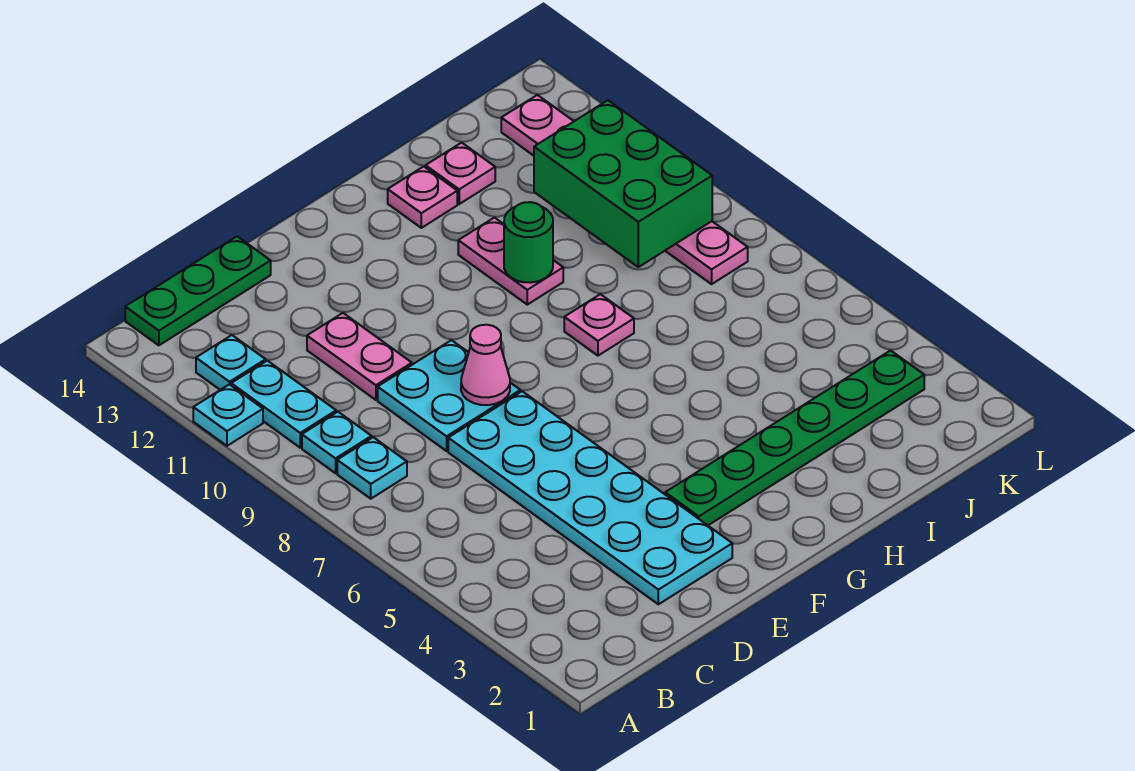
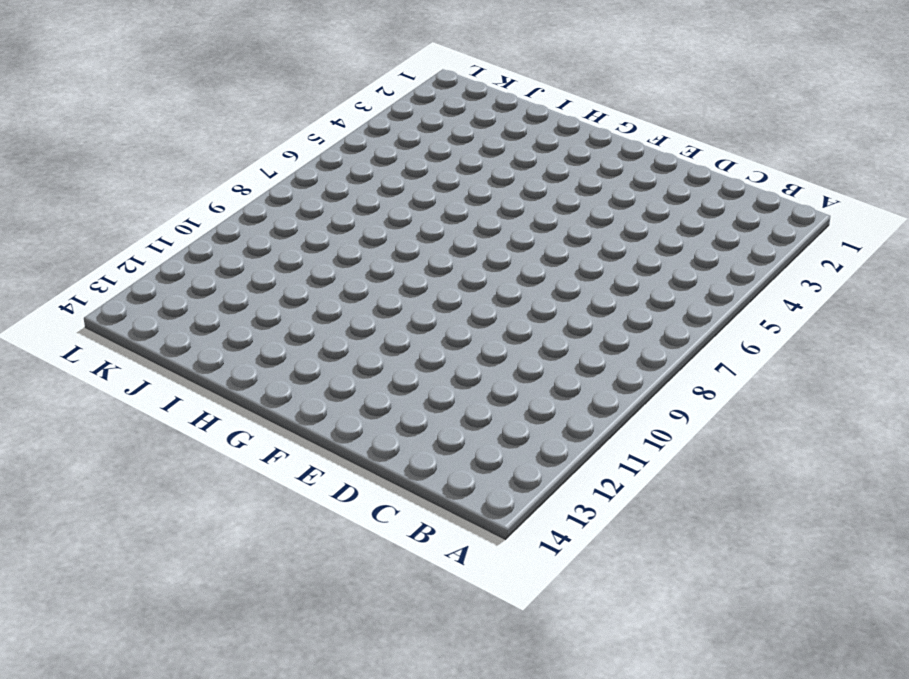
none -> cyan 1x1 plate [193,384,263,446]
none -> cyan 1x1 plate [337,437,407,499]
none -> cyan 1x1 plate [302,412,372,473]

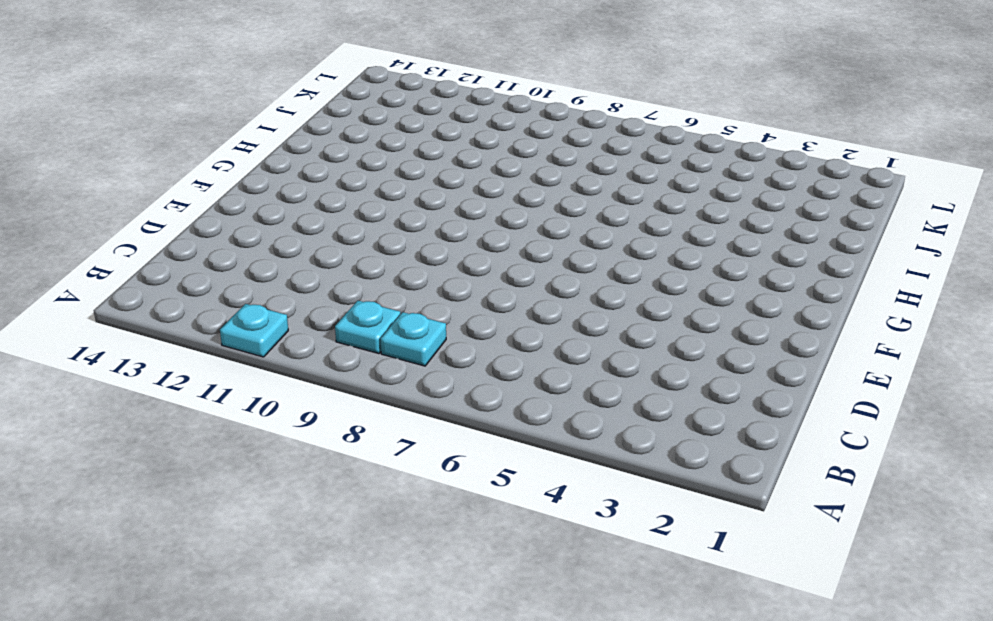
none -> cyan 1x2 plate [231,361,336,448]
none -> cyan 1x1 plate [196,335,266,390]
none -> green 1x3 plate [125,236,271,345]

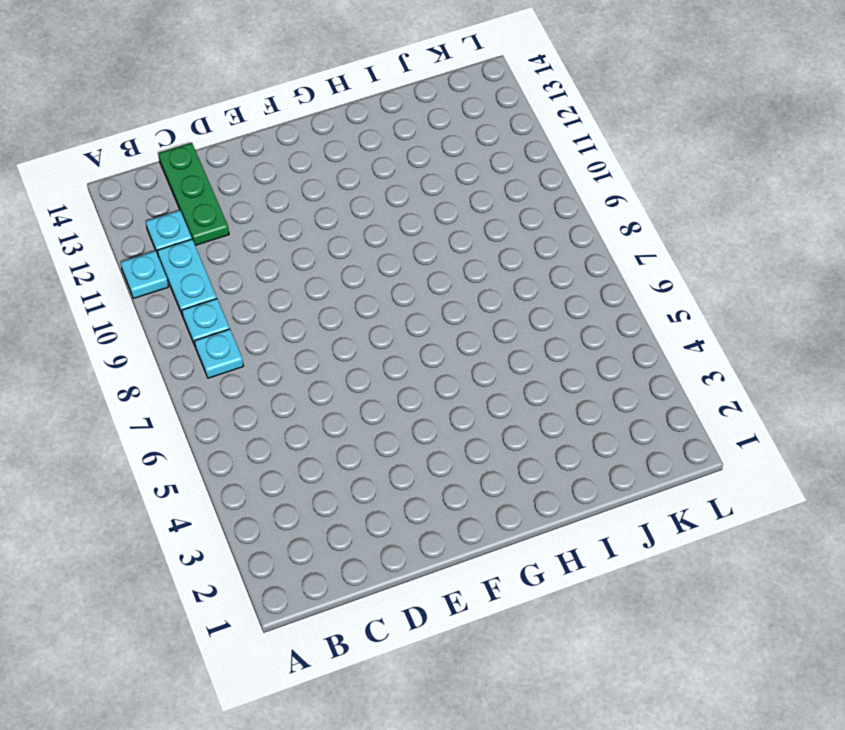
green 1x3 plate [158,143,229,245] -> green 1x3 plate turned to [125,236,271,345]
none -> cyan 2x6 plate [448,391,732,604]
none -> cyan 2x2 plate [378,340,520,451]
none -> pink 1x2 plate [307,313,412,400]

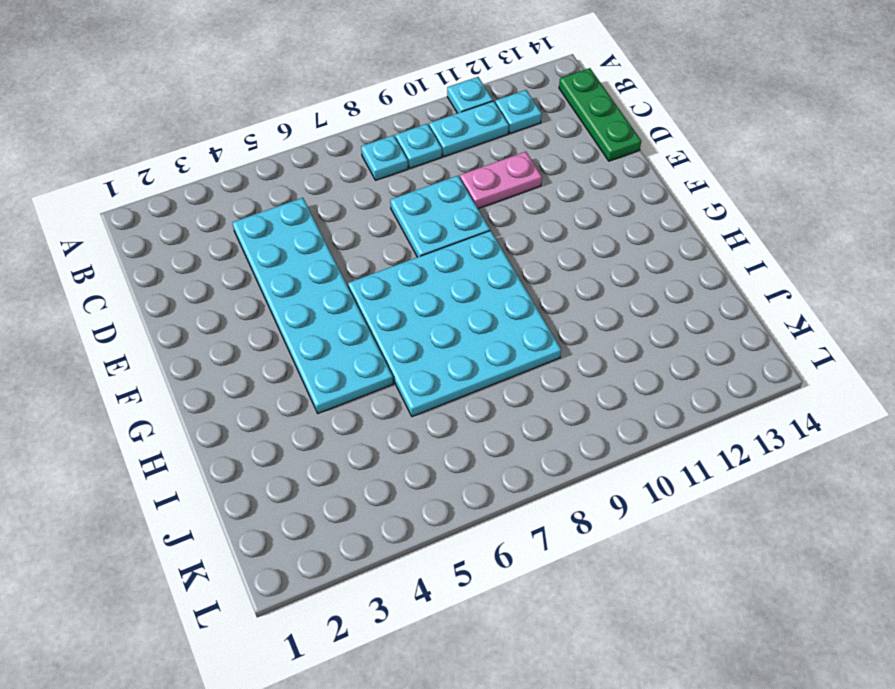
cyan 2x6 plate [232,198,393,413] -> cyan 2x6 plate turned to [448,391,732,604]
cyan 4x4 plate [348,231,561,417] -> pink 1x1 plate [564,294,634,356]
none -> green 1x6 plate [665,350,924,525]
none -> pink 1x2 plate [458,218,563,305]
none -> pink 1x1 plate [388,167,457,228]

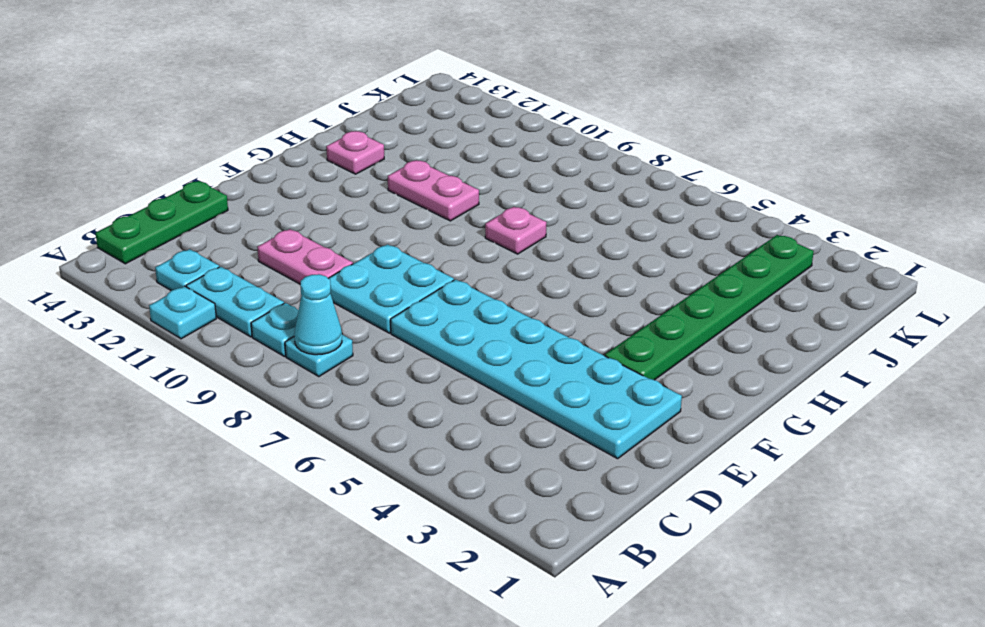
cyan 1x1 cone [294,274,342,355] -> none
none -> pink 1x1 plate [426,143,495,204]
none -> pink 1x6 plate [501,95,748,284]
none -> pink 1x1 cone [461,325,510,405]

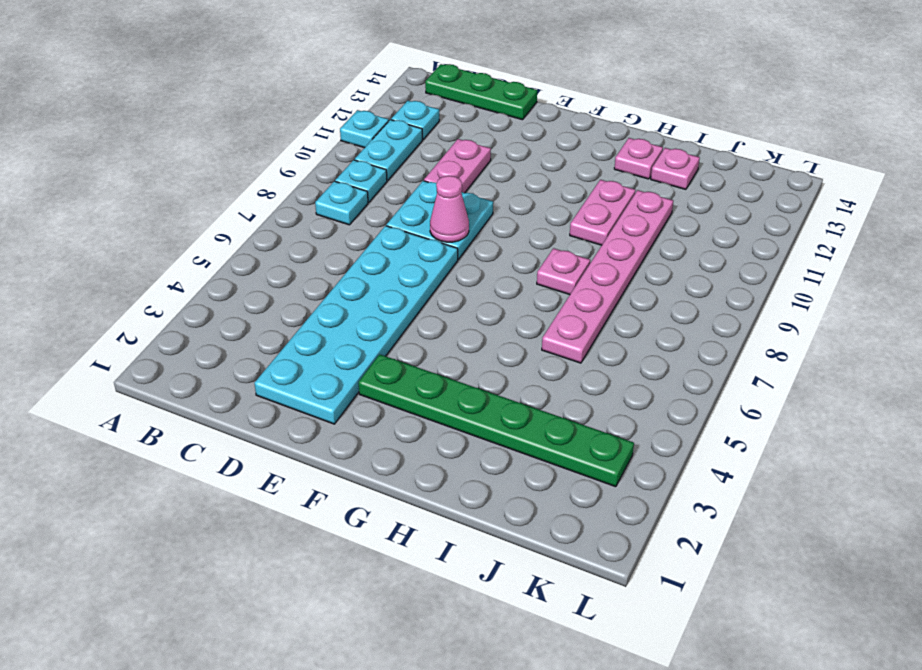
pink 1x6 plate [542,190,673,363] -> pink 1x6 plate moved to [501,95,748,284]
none -> green 1x1 round brick [504,202,553,283]
none -> green 2x3 brick [534,100,712,267]

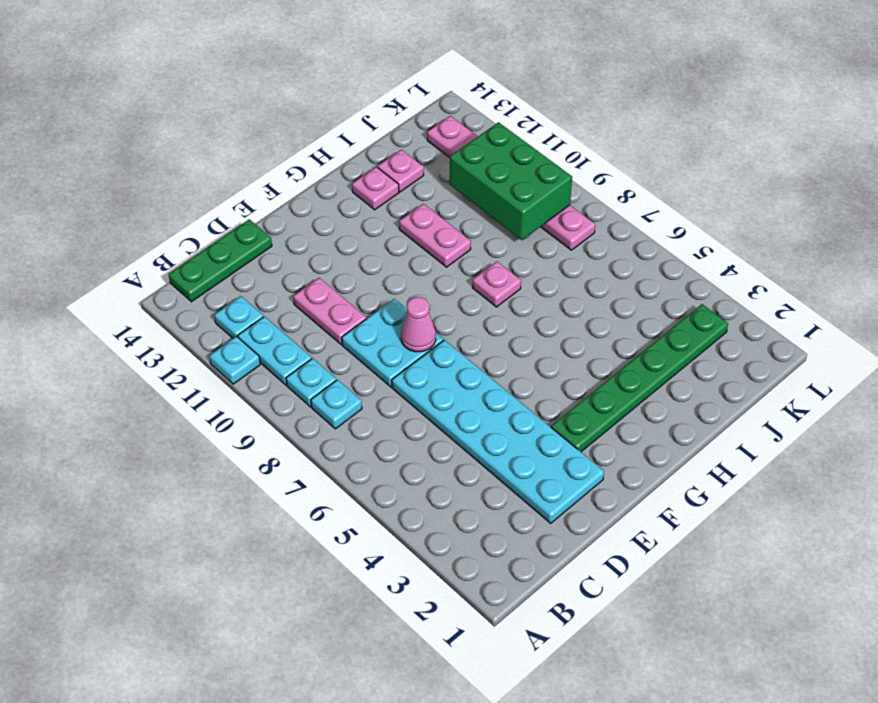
none -> green 1x1 round brick [504,202,553,283]

